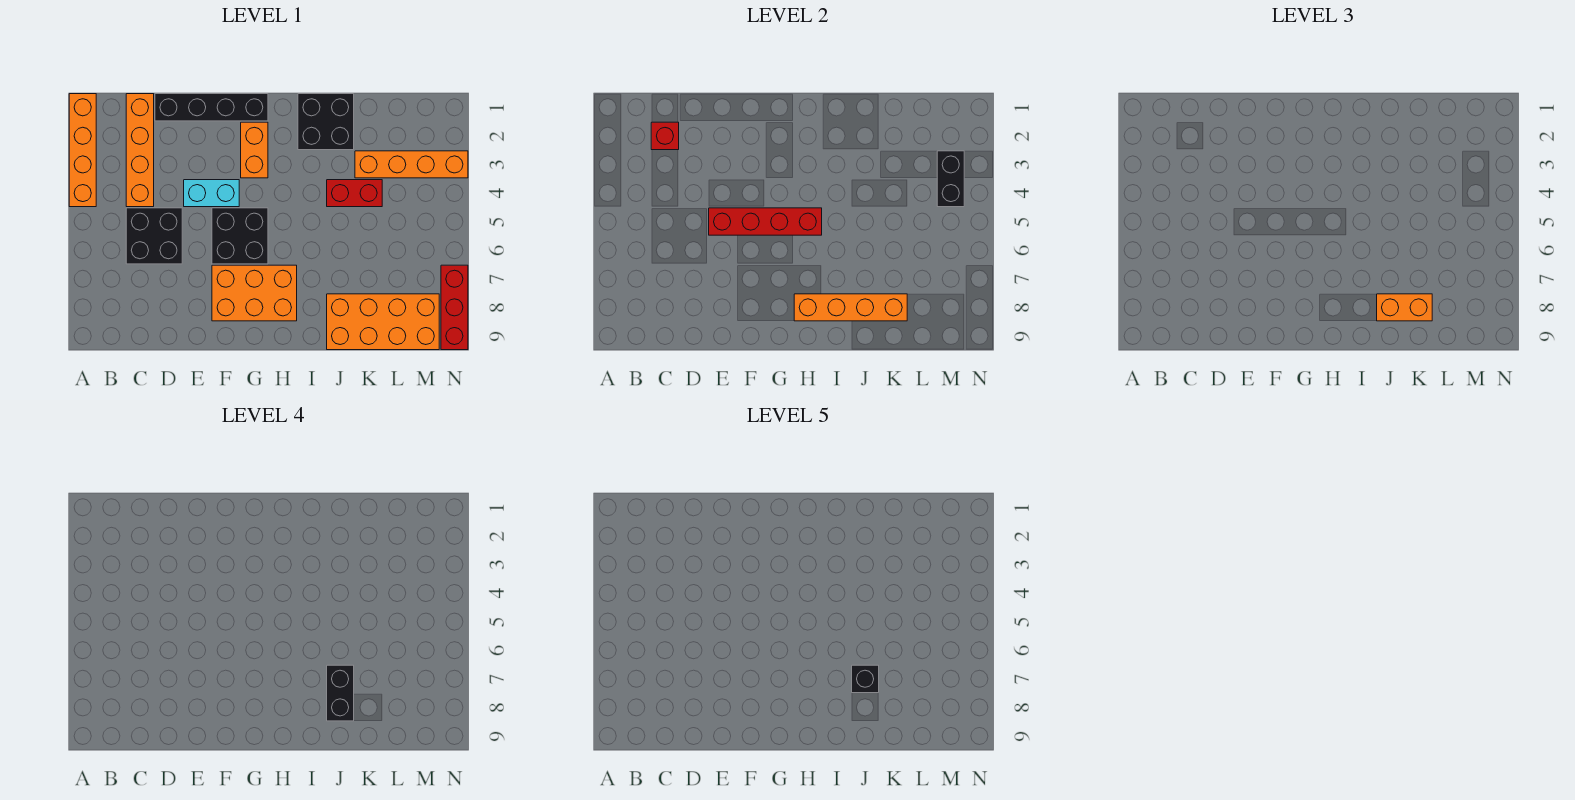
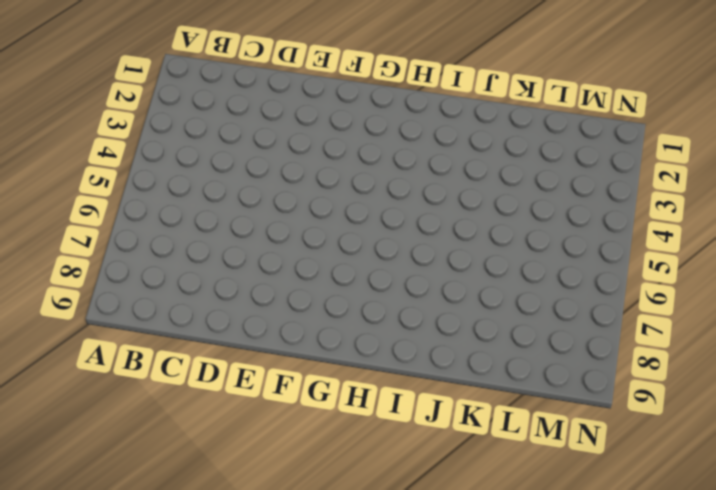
none -> orange 1x4 brick [69,94,96,207]
none -> orange 1x4 brick [126,94,154,207]
none -> black 2x2 brick [126,208,182,264]

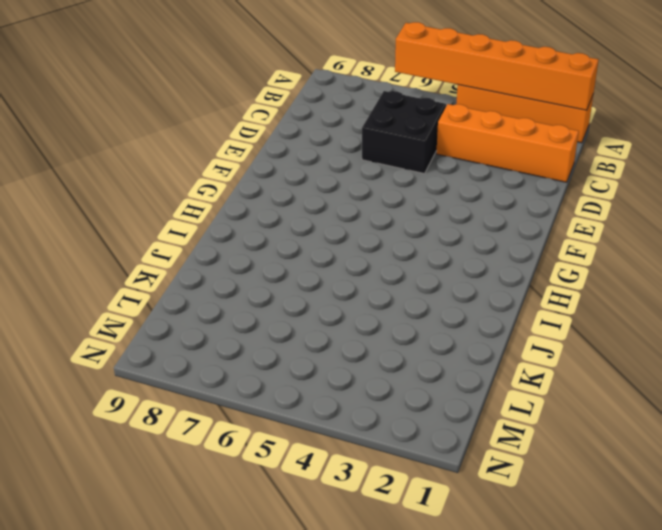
orange 1x6 brick [395,22,599,110] -> none
none -> black 1x4 brick [155,94,268,121]
none -> cyan 1x2 brick [184,180,239,207]
none -> black 2x2 brick [212,208,268,264]

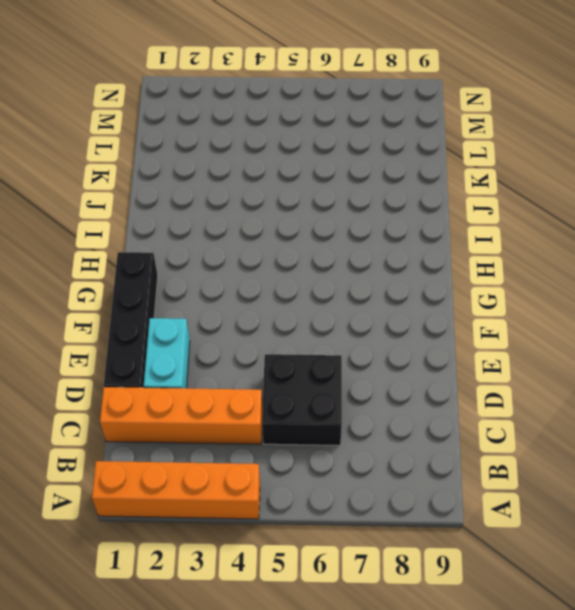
cyan 1x2 brick [144,318,190,388] -> cyan 1x2 brick moved to [184,180,239,207]
none -> black 2x2 brick [212,208,268,264]
none -> orange 2x3 brick [212,265,297,321]
none -> orange 1x2 brick [241,122,268,178]

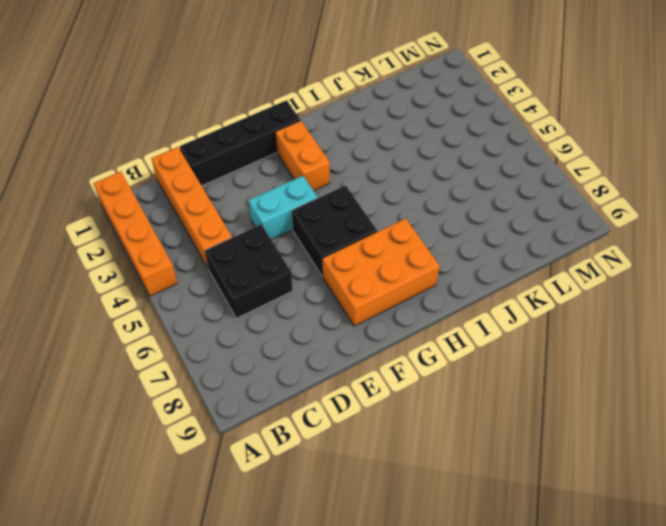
none -> black 2x2 brick [298,94,354,150]
none -> red 1x2 brick [327,180,382,207]
none -> orange 2x4 brick [327,294,439,350]

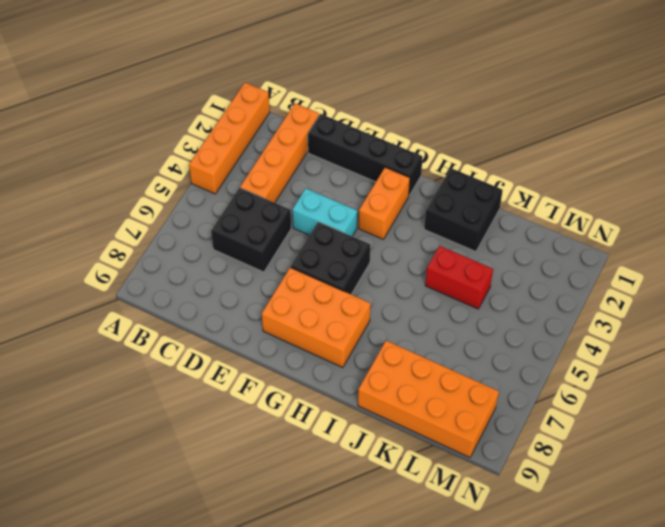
none -> orange 1x4 brick [355,151,468,178]
none -> red 1x3 brick [441,265,468,350]
none -> red 1x1 brick [651,122,679,150]

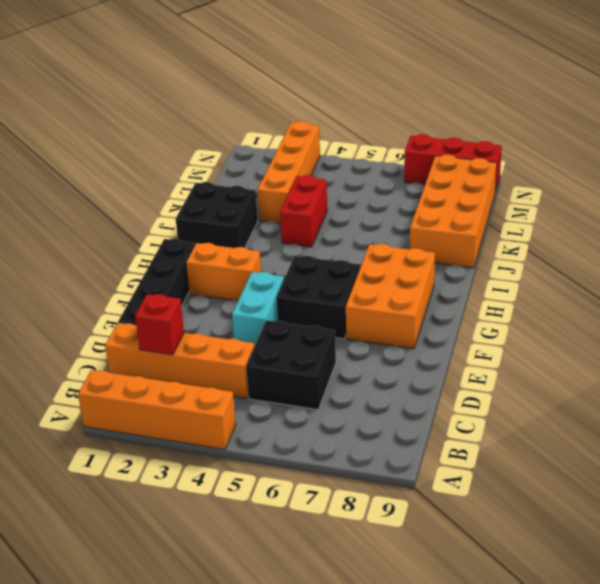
none -> red 1x4 brick [709,208,822,235]
none -> orange 1x4 brick [794,294,907,321]
none -> black 1x2 brick [937,151,964,207]

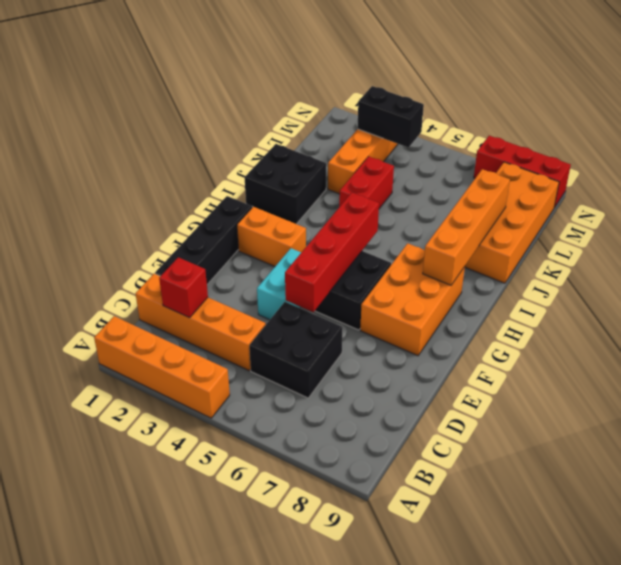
none -> orange 1x2 brick [1377,294,1432,321]
none -> black 1x2 brick [327,665,354,721]
none -> black 1x1 brick [852,665,879,693]

